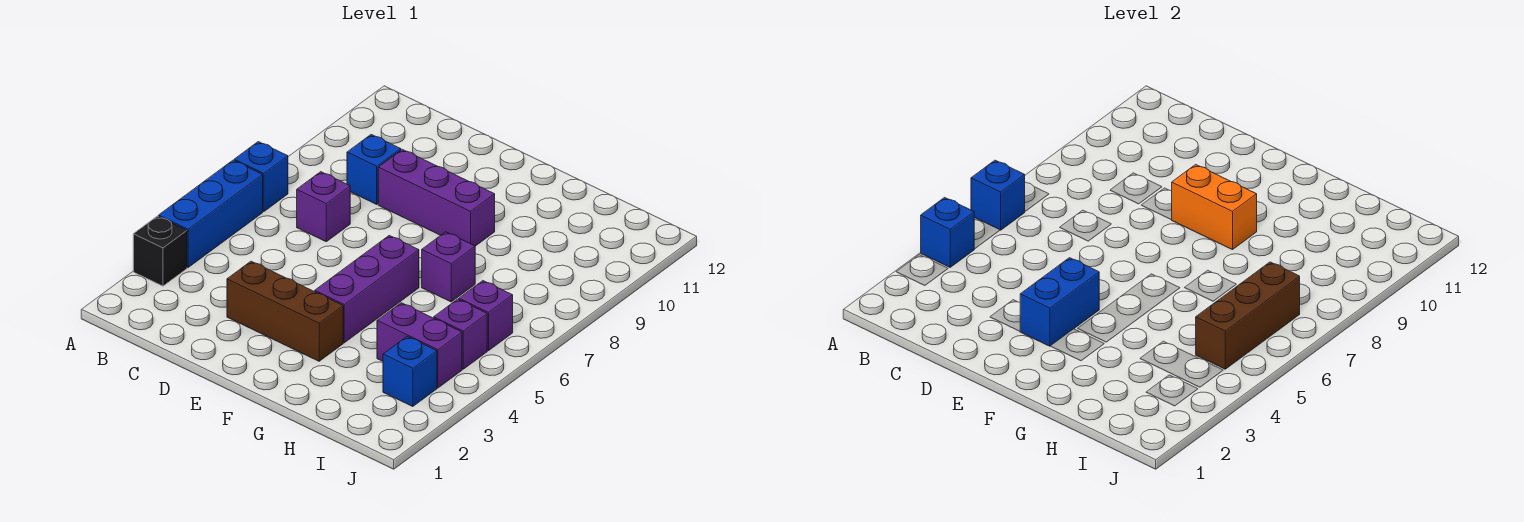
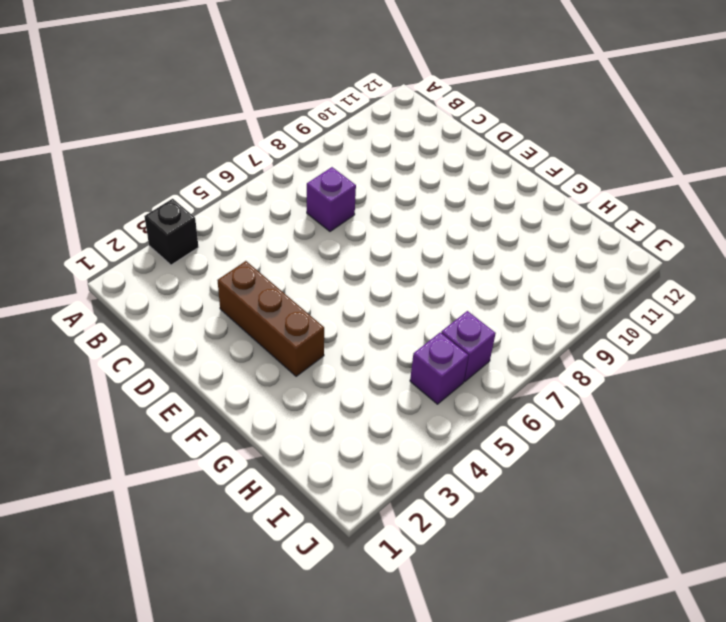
none -> blue 1x3 brick [159,160,263,267]
none -> blue 1x1 brick [234,142,288,212]
none -> blue 1x1 brick [347,135,401,204]

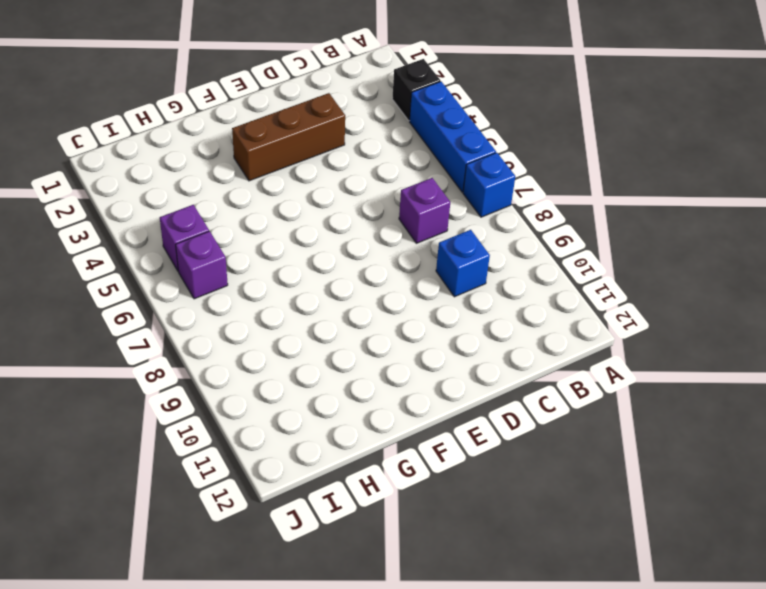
none -> purple 1x3 brick [378,149,495,246]
none -> purple 1x3 brick [315,236,419,343]
none -> purple 1x1 brick [422,232,475,302]

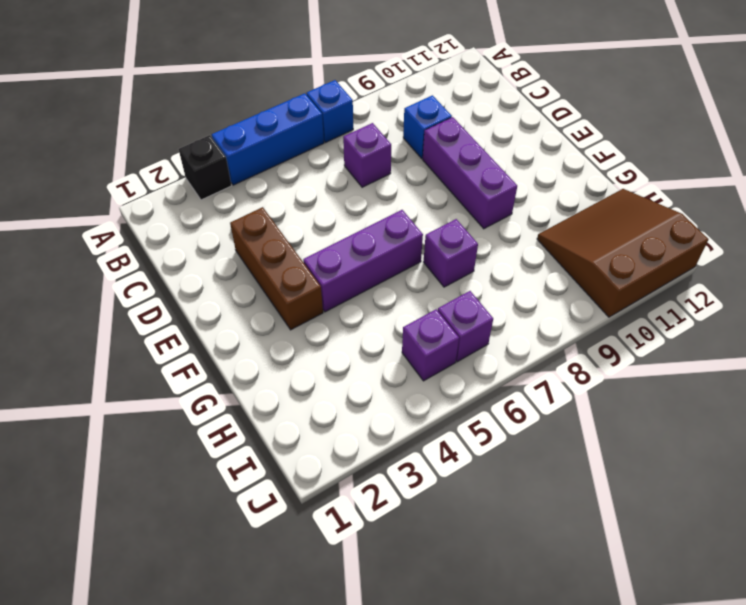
brown 3x3 slope [537,189,708,317] -> none
none -> purple 1x2 brick [377,303,462,388]
none -> blue 1x1 brick [383,337,437,407]
none -> blue 1x1 brick [921,198,974,267]

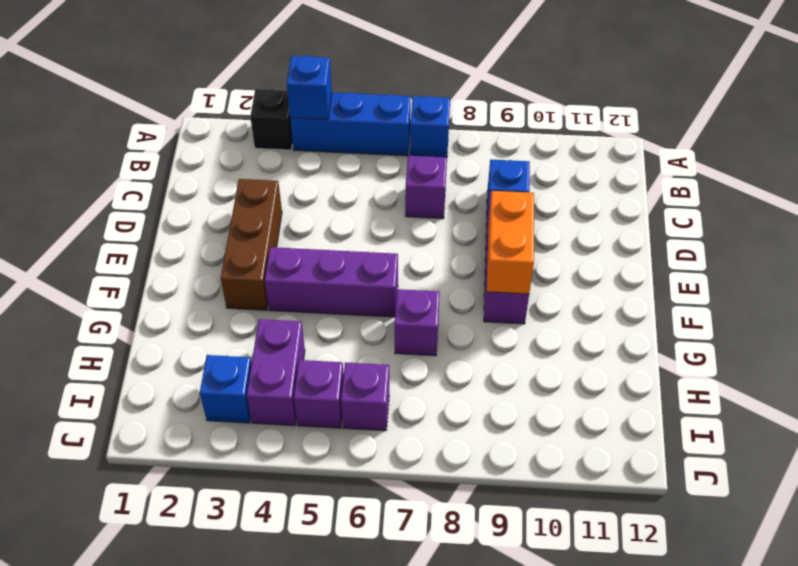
none -> blue 1x1 brick [971,160,1025,230]
none -> blue 1x2 brick [1020,258,1099,346]
none -> brown 1x3 brick [1196,262,1300,369]

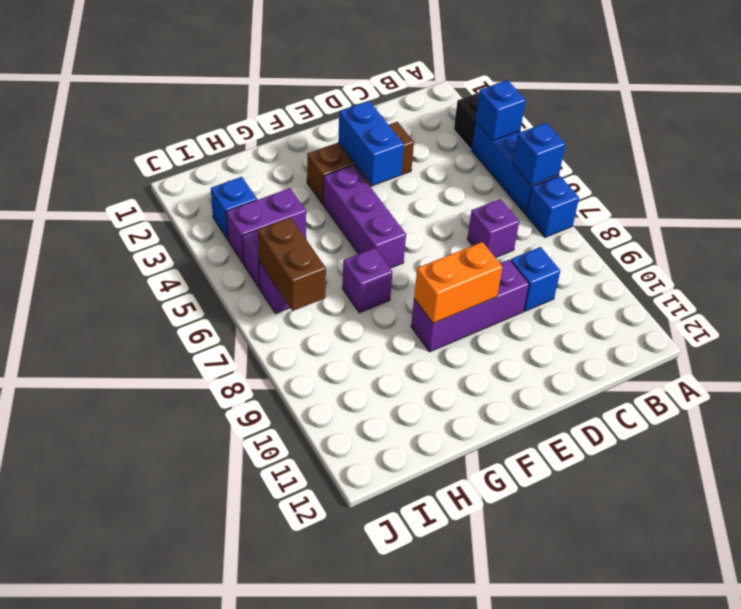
brown 1x2 brick [258,217,326,311] -> brown 1x3 brick [1196,262,1300,369]

